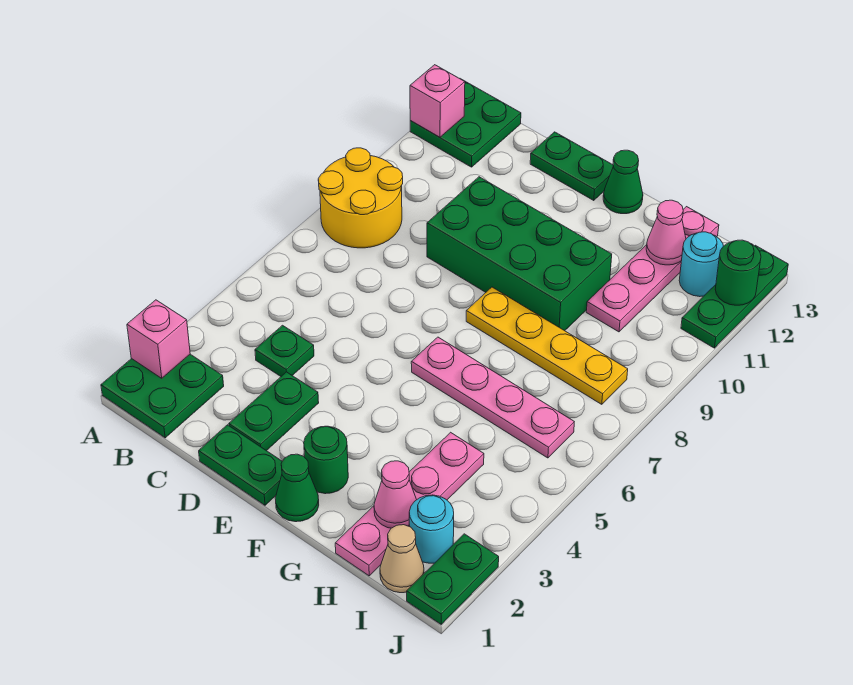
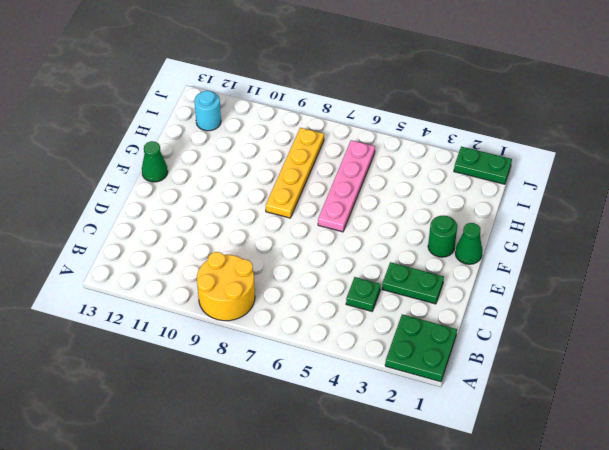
none -> green 2x2 plate [410,79,521,167]
none -> green 1x2 plate [199,425,282,505]
none -> green 2x4 brick [427,177,612,331]

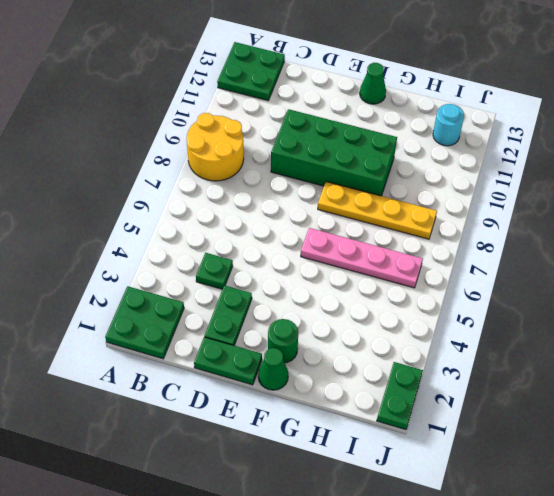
none -> green 1x2 plate [530,132,613,200]
none -> pink 1x4 plate [335,432,484,576]
none -> pink 1x4 plate [586,207,719,332]

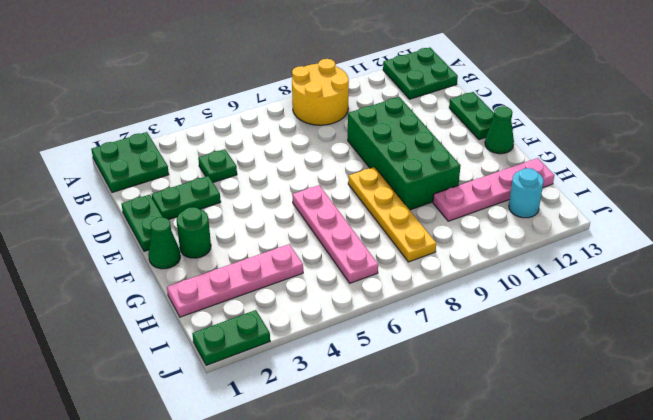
none -> tan 1x1 cone [380,525,424,593]
none -> cyan 1x1 round brick [409,495,454,563]
none -> green 1x3 plate [681,245,788,348]

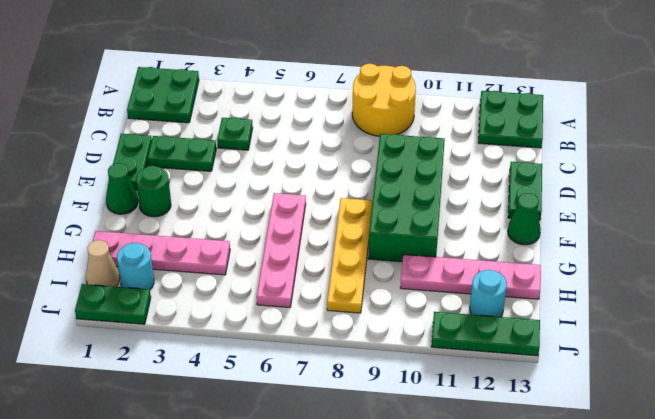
none -> pink 1x1 brick [127,300,190,378]
none -> pink 1x1 brick [410,65,465,137]
none -> pink 1x1 cone [374,461,416,528]

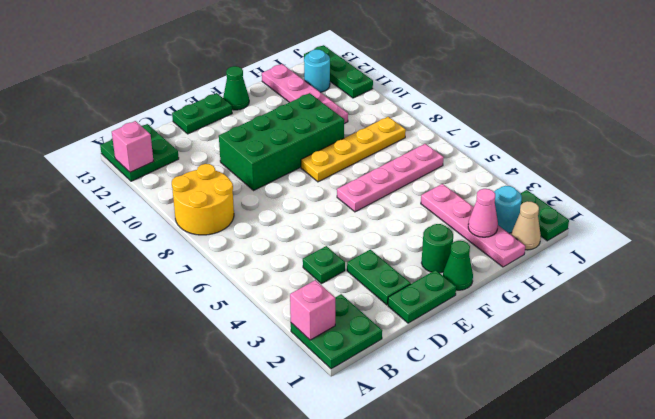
none -> pink 1x1 cone [646,200,686,265]
none -> green 1x1 round brick [715,240,761,305]

